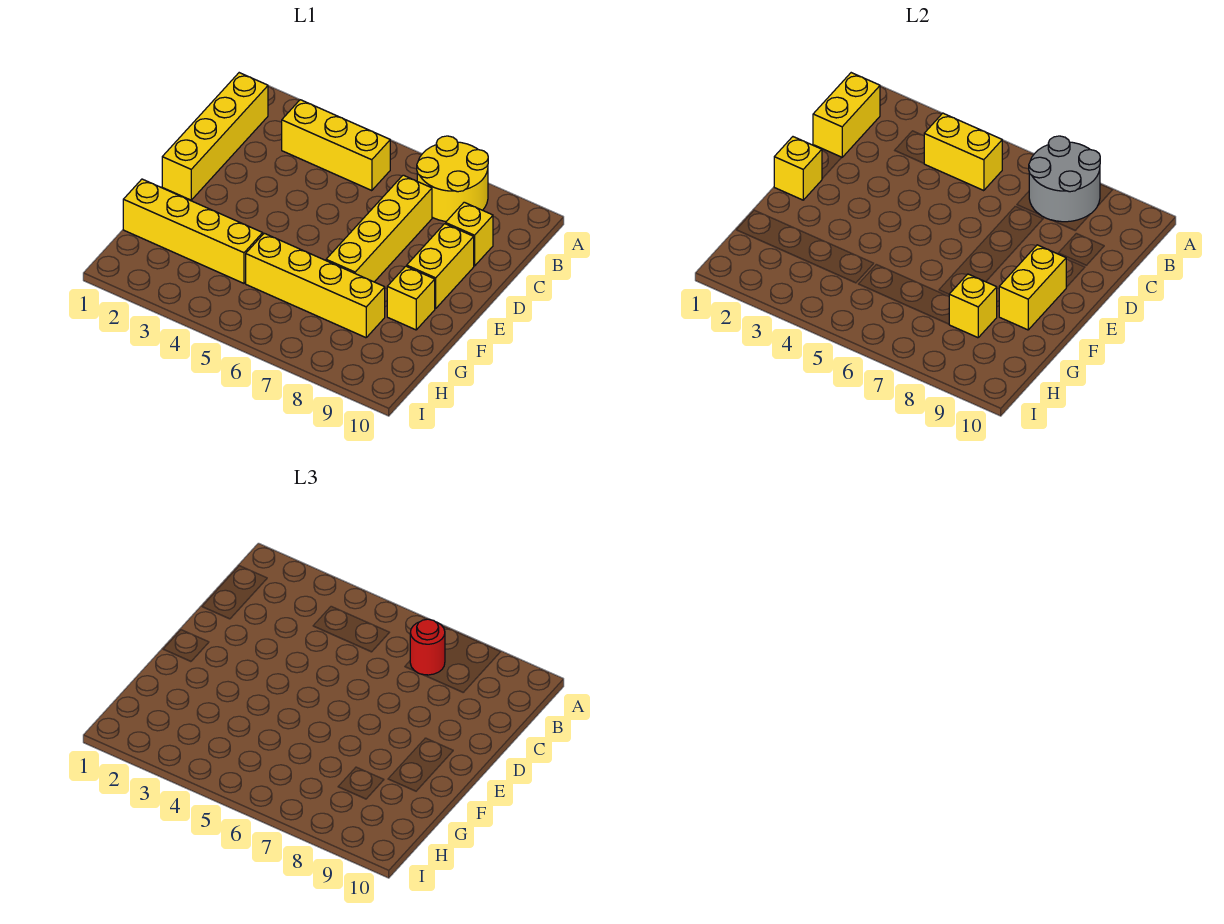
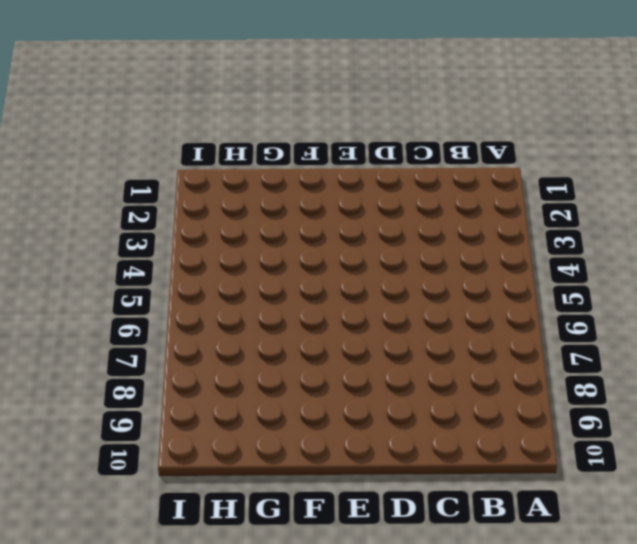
none -> yellow 2x2 round brick [417,136,488,221]
none -> yellow 1x4 brick [162,73,268,200]
none -> yellow 1x3 brick [282,100,390,191]

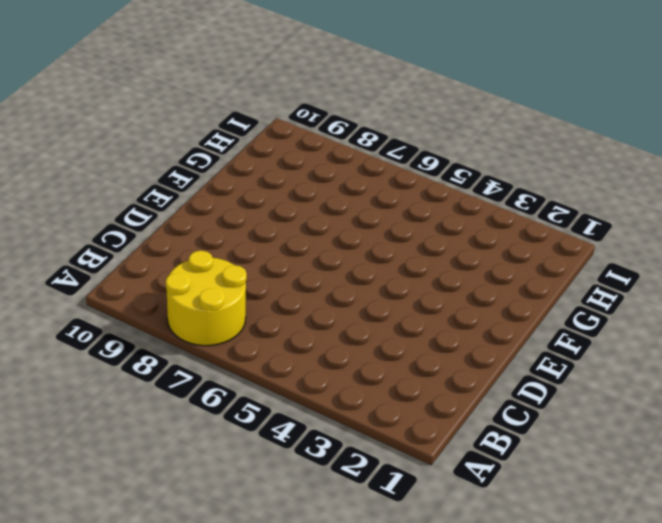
none -> yellow 1x4 brick [162,73,268,200]
none -> yellow 1x3 brick [282,100,390,191]
none -> yellow 1x4 brick [326,175,432,282]

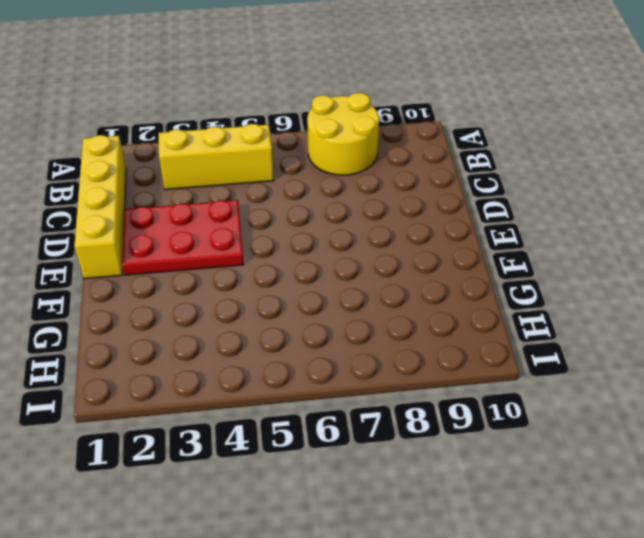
red 2x3 plate [122,200,244,275] -> none
none -> yellow 1x4 brick [326,175,432,282]
none -> yellow 1x1 brick [446,202,493,266]
none -> yellow 1x2 brick [407,224,474,309]

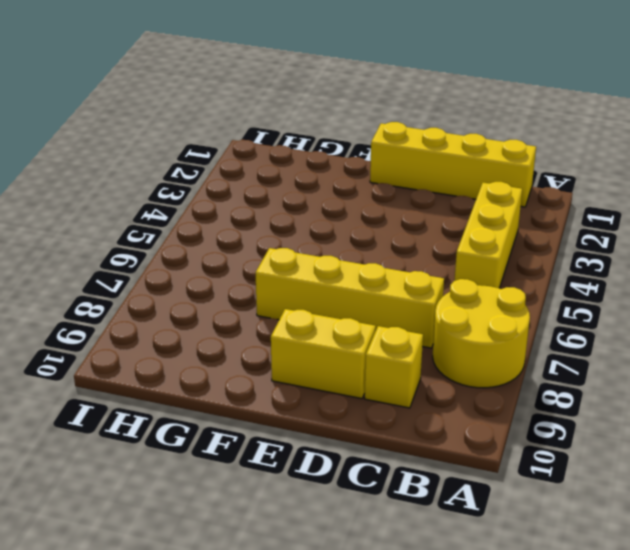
none -> yellow 1x1 brick [387,266,435,330]
none -> yellow 1x4 brick [123,179,263,283]
none -> yellow 1x4 brick [246,233,385,338]

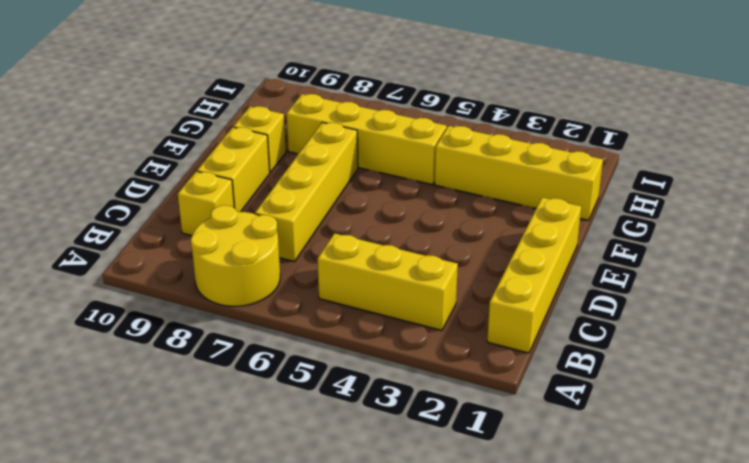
none -> grey 2x2 round brick [1029,136,1100,222]
none -> yellow 1x2 brick [813,73,880,157]
none -> yellow 1x2 brick [924,113,1002,191]

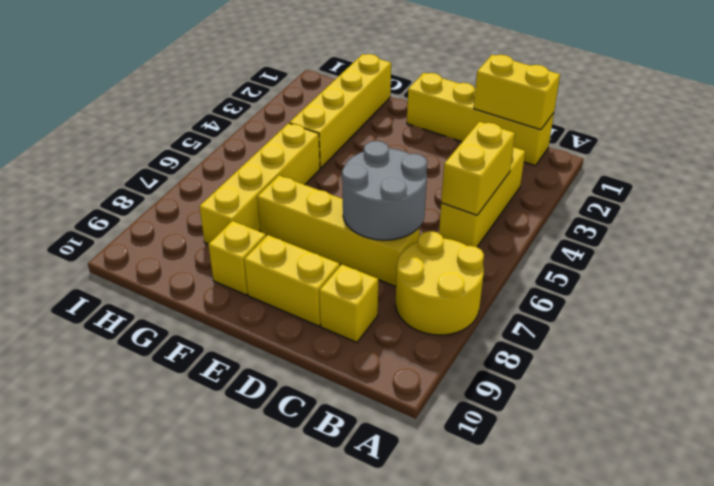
grey 2x2 round brick [342,141,427,240] -> grey 2x2 round brick moved to [1029,136,1100,222]
none -> yellow 1x1 brick [774,137,822,200]
none -> yellow 1x2 brick [999,245,1066,330]
none -> yellow 1x1 brick [949,274,997,338]

